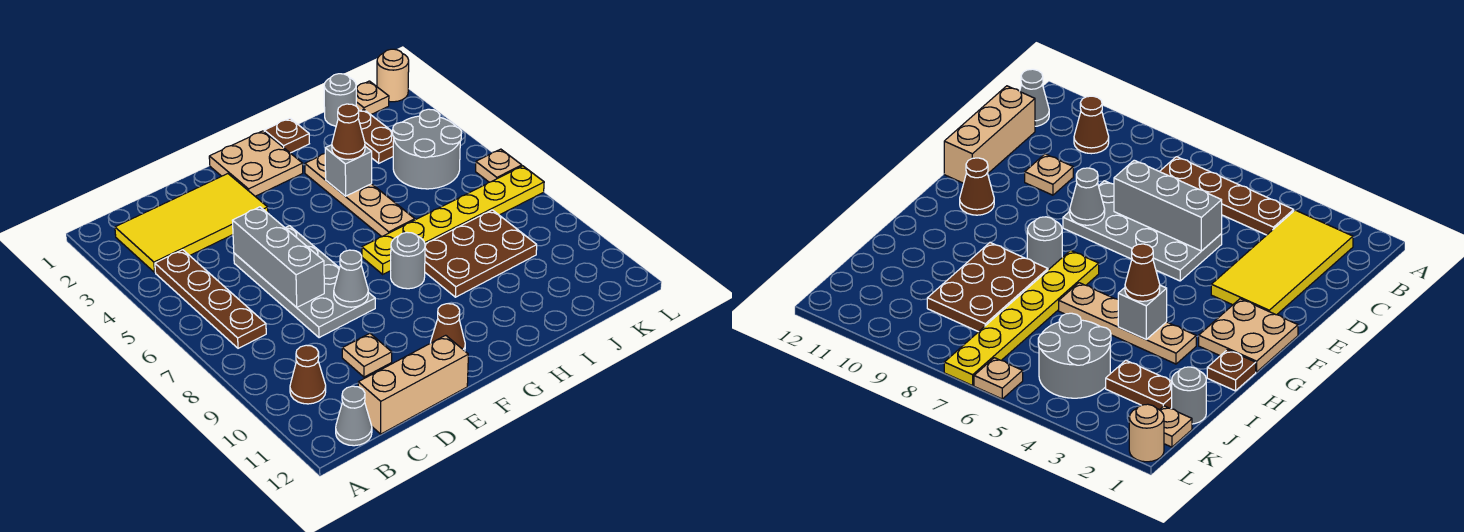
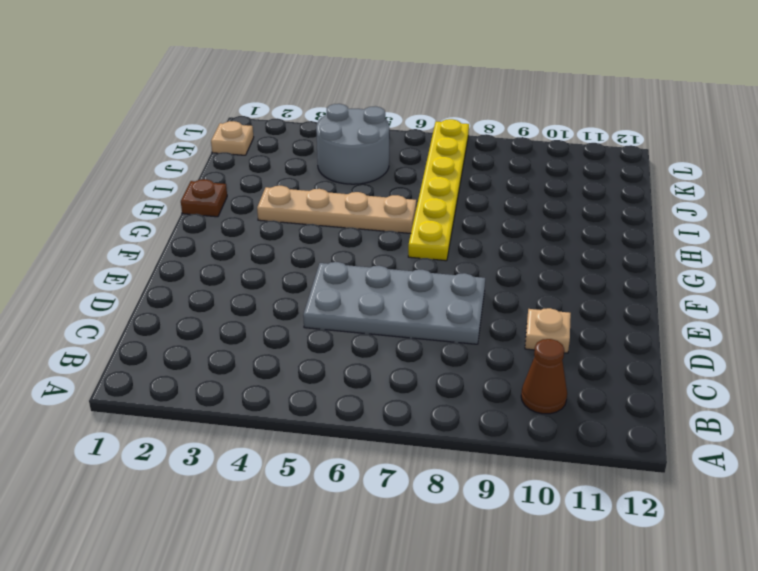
none -> yellow 2x4 tile [115,174,268,272]
none -> brown 1x4 plate [155,250,266,348]
none -> grey 1x1 cone [336,386,372,446]

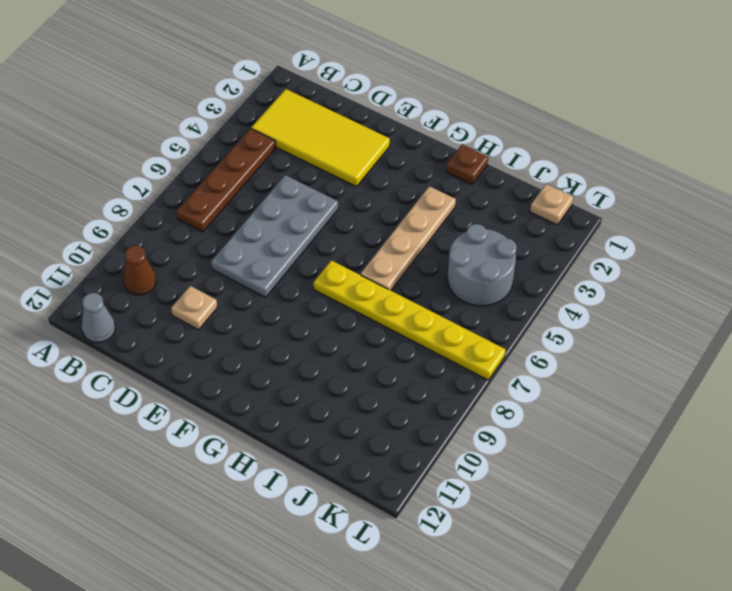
none -> tan 1x3 brick [358,335,468,434]
none -> tan 2x2 plate [209,131,303,196]
none -> brown 1x1 cone [431,304,465,351]

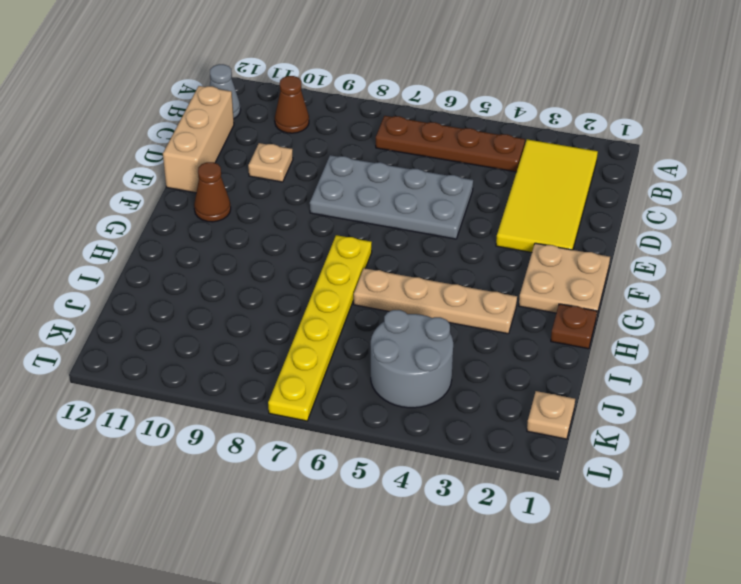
none -> grey 1x1 round brick [391,232,425,289]
none -> brown 2x3 plate [425,210,537,297]
none -> grey 1x1 round brick [324,74,356,126]

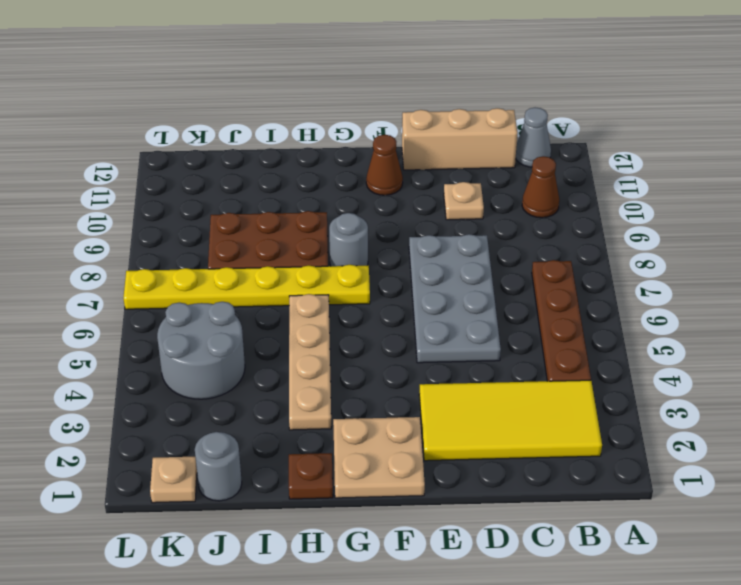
none -> brown 1x2 plate [358,109,394,163]
none -> tan 1x1 round brick [377,49,409,102]
none -> tan 1x1 plate [476,149,522,182]

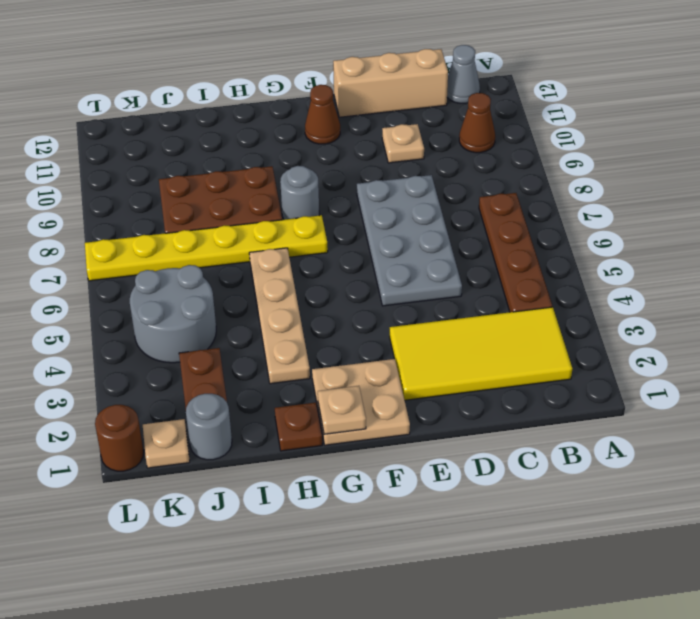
tan 1x1 plate [318,386,366,434] -> tan 1x1 plate moved to [476,149,522,182]
brown 1x1 round brick [95,405,144,471] -> tan 1x1 round brick [377,49,409,102]
none -> grey 1x3 brick [232,207,324,307]
none -> grey 1x1 cone [334,250,368,307]
none -> grey 1x1 brick [325,145,372,196]

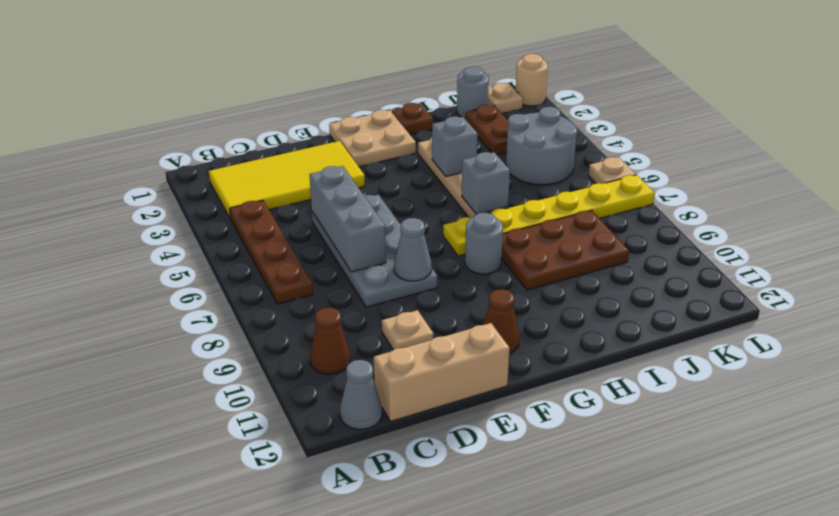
grey 1x1 brick [462,152,510,214] -> none
none -> brown 1x1 cone [332,104,365,160]

